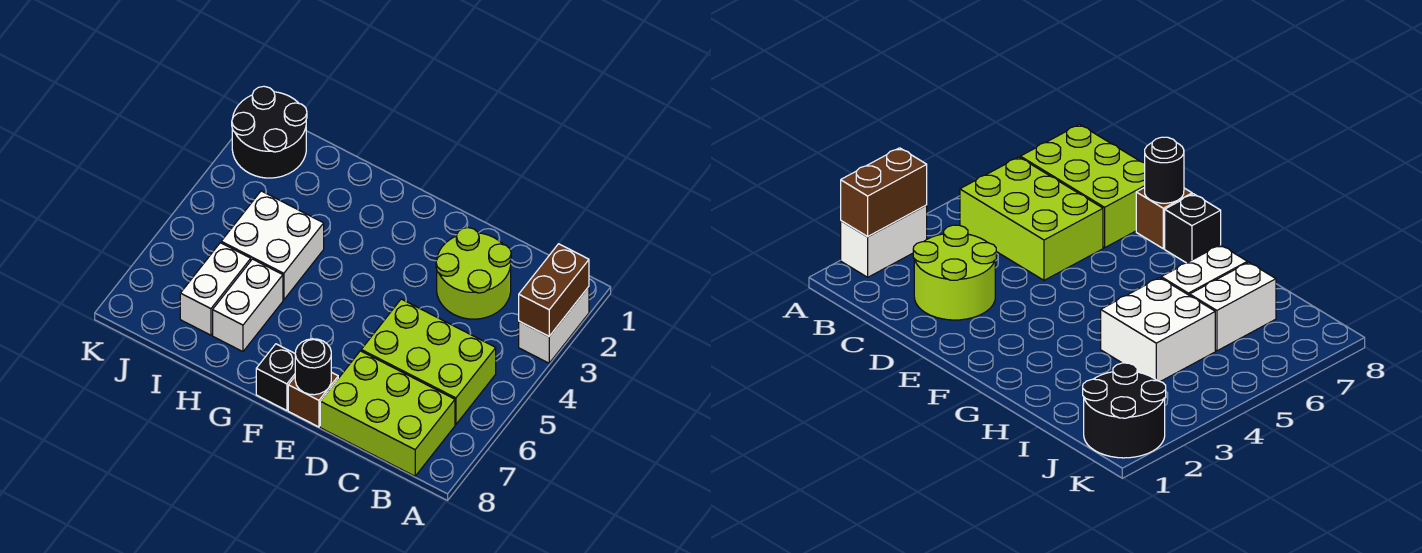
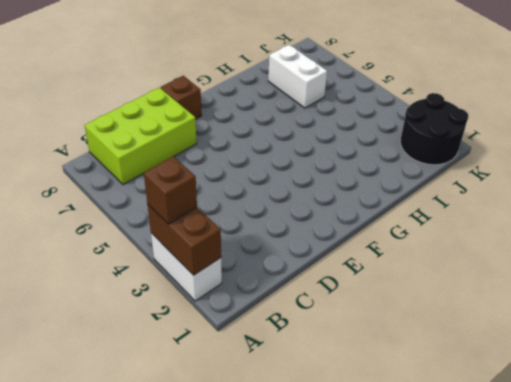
brown 1x1 brick [144,156,197,224] -> none
none -> lime 2x3 brick [361,299,496,424]
none -> lime 2x2 round brick [436,228,511,319]
none -> black 1x1 brick [256,344,295,411]

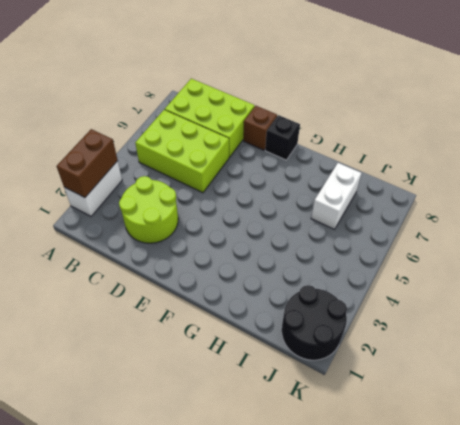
none -> white 2x2 brick [221,191,324,300]
none -> white 1x2 brick [213,259,283,352]
none -> black 1x1 round brick [295,339,331,395]

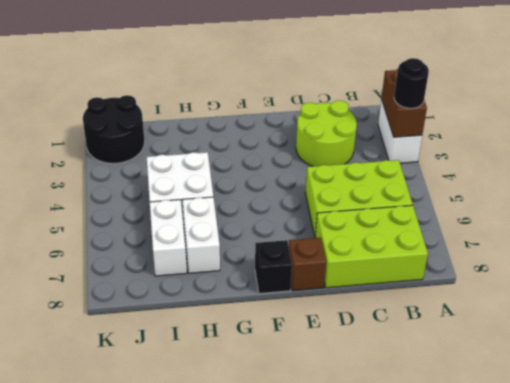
black 1x1 round brick [394,58,429,108] -> black 1x1 round brick moved to [295,339,331,395]

